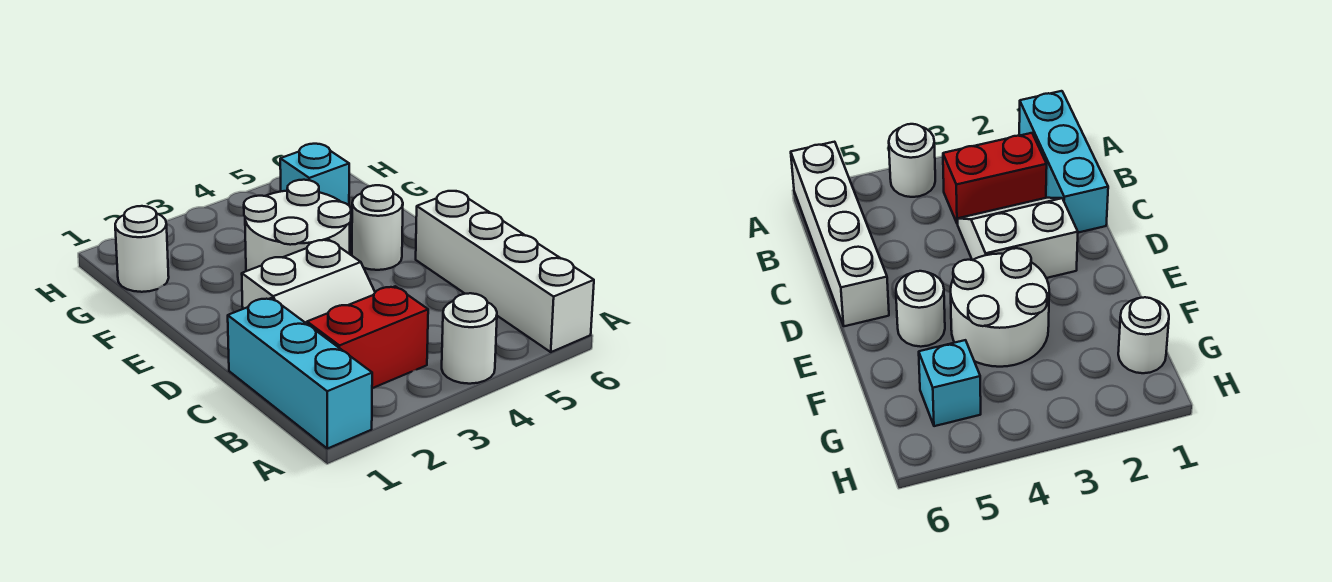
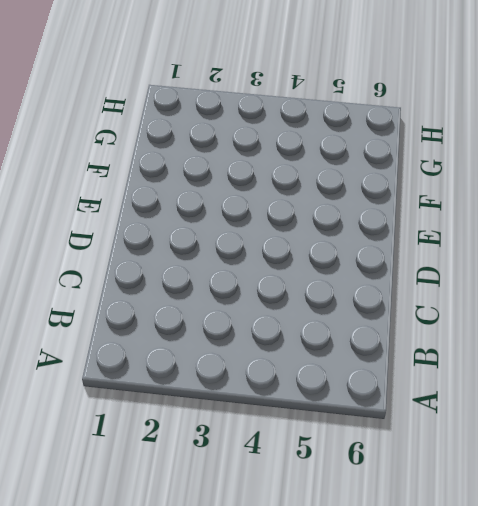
none -> cyan 1x3 brick [228,298,372,449]
none -> white 1x1 round brick [442,293,497,384]

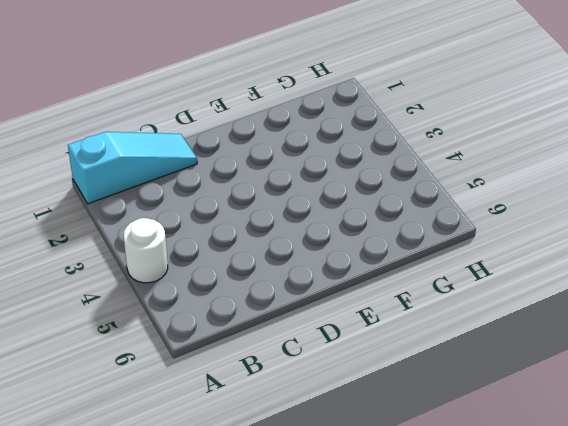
cyan 1x3 slope [68,132,197,204] -> cyan 1x3 brick [228,298,372,449]
none -> white 1x4 brick [416,191,594,352]
none -> red 1x2 brick [307,286,428,388]

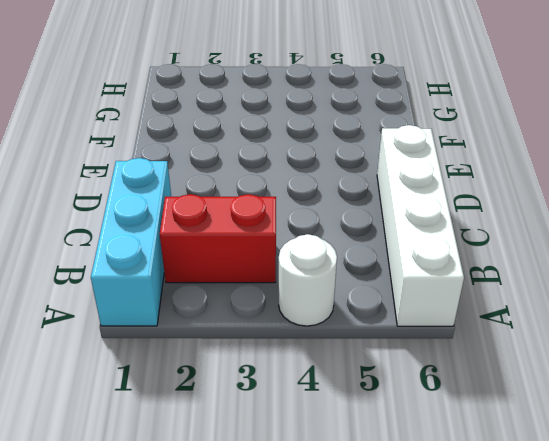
none -> white 2x2 slope [242,240,375,324]
none -> white 2x2 round brick [244,180,351,271]

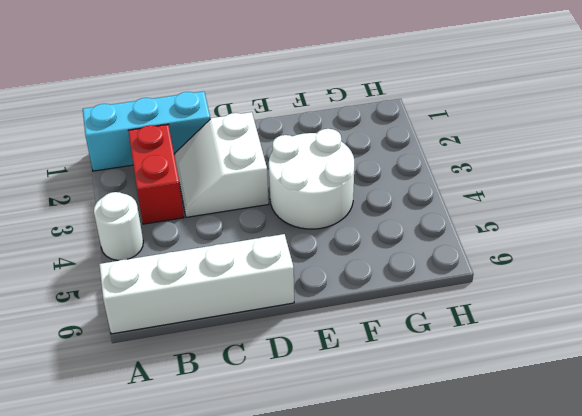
none -> white 1x1 round brick [352,185,403,270]
none -> white 1x1 round brick [115,206,169,292]

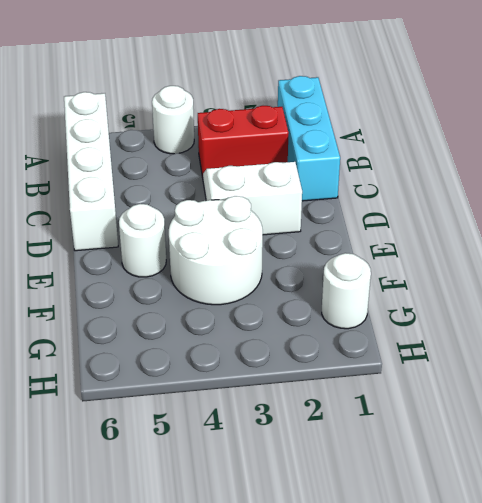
none -> cyan 1x1 brick [280,144,349,205]

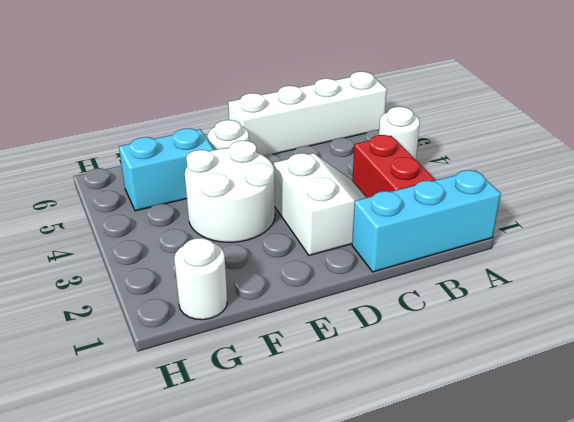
cyan 1x2 brick [119,128,214,211] -> cyan 1x1 brick [280,144,349,205]

